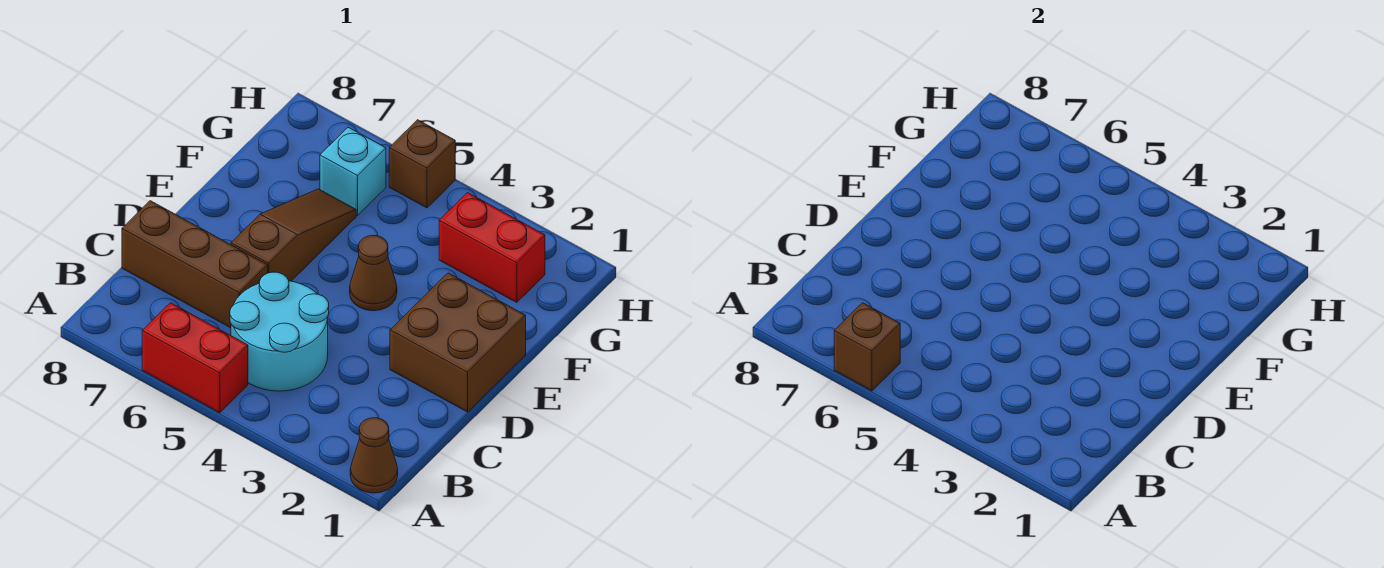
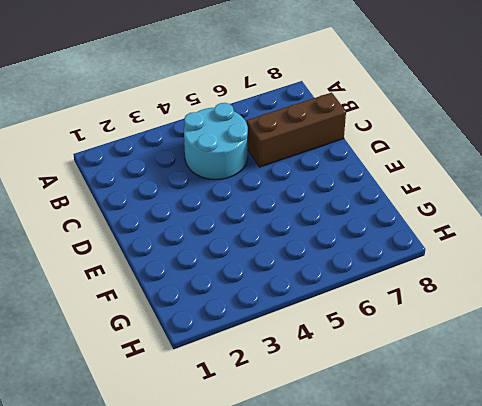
none -> brown 1x1 cone [350,418,398,493]
none -> red 1x2 brick [142,303,248,413]

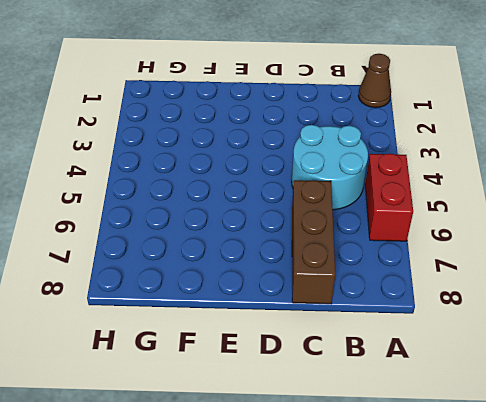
none -> brown 2x2 brick [390,273,526,412]
none -> brown 1x3 slope [231,189,356,281]

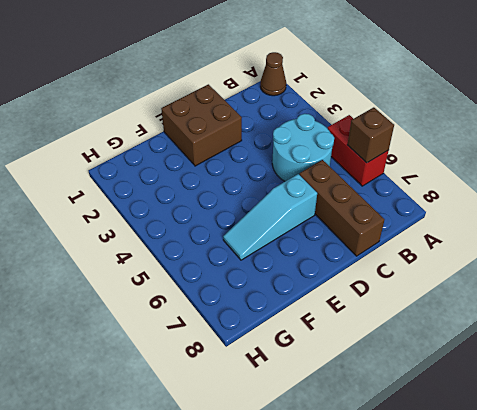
cyan 1x3 slope [223,174,317,260] -> brown 1x3 slope [231,189,356,281]
none -> brown 1x1 cone [350,235,397,311]
none -> red 1x2 brick [439,193,545,303]

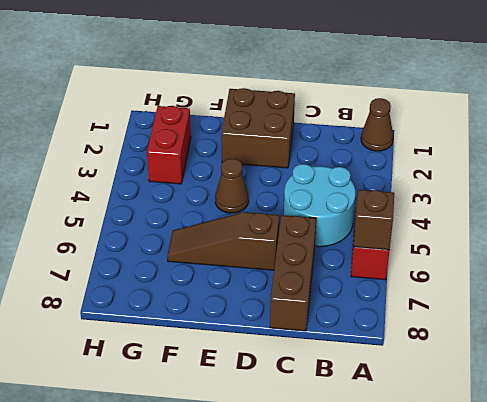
none -> cyan 1x1 brick [320,127,386,215]
none -> brown 1x1 brick [389,120,455,208]

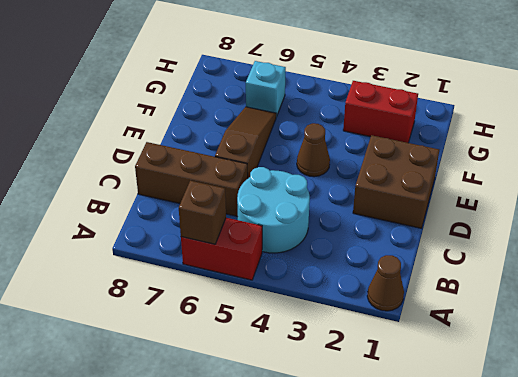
none -> brown 1x1 brick [389,120,455,208]

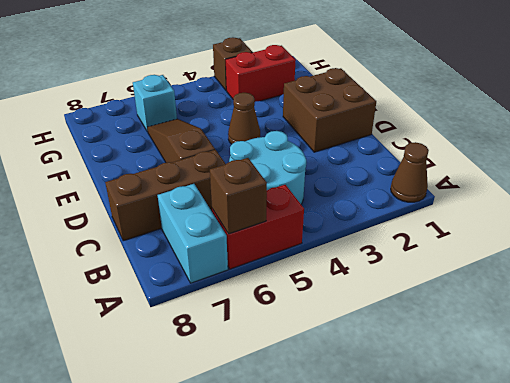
cyan 1x2 brick [158,184,228,283] -> none
brown 1x1 brick [213,37,253,91] -> brown 1x1 brick moved to [389,120,455,208]

